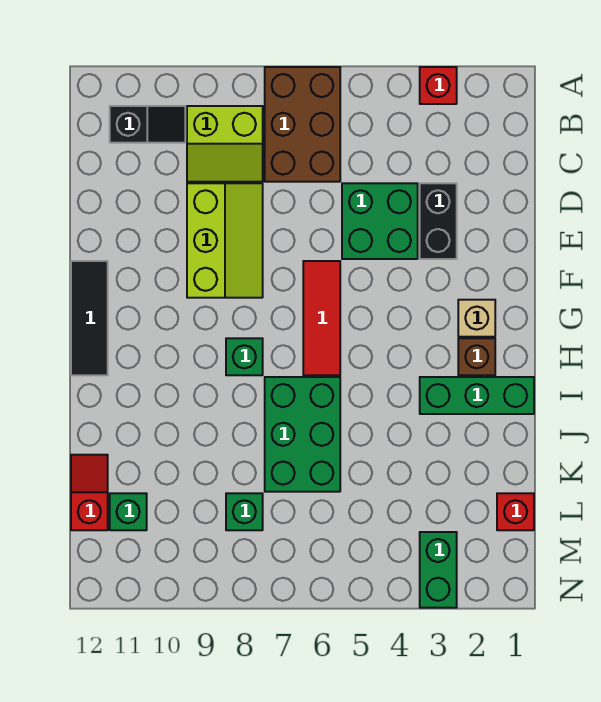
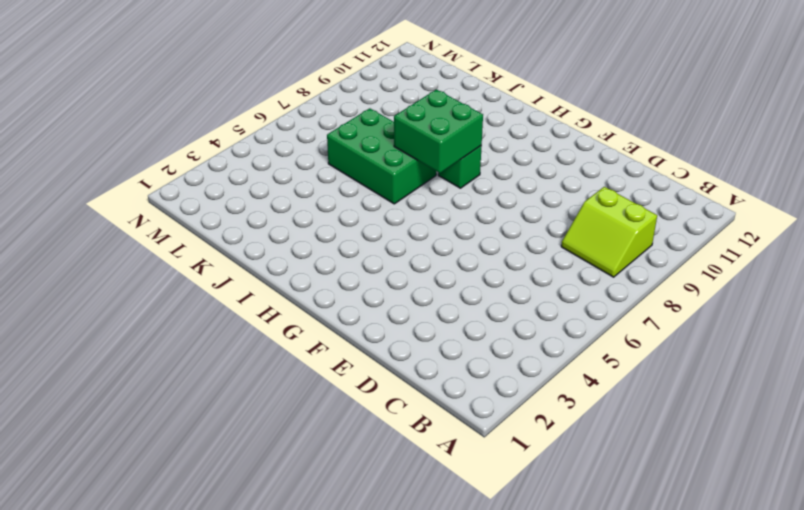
lime 2x2 slope [561,187,657,277] -> lime 2x2 slope turned to [187,106,263,182]
green 2x2 brick [394,89,483,173] -> green 2x2 brick moved to [342,183,418,259]
none -> red 1x1 brick [420,67,457,104]
none -> brown 2x3 brick [265,67,340,182]
none -> black 1x2 slope [110,106,185,143]

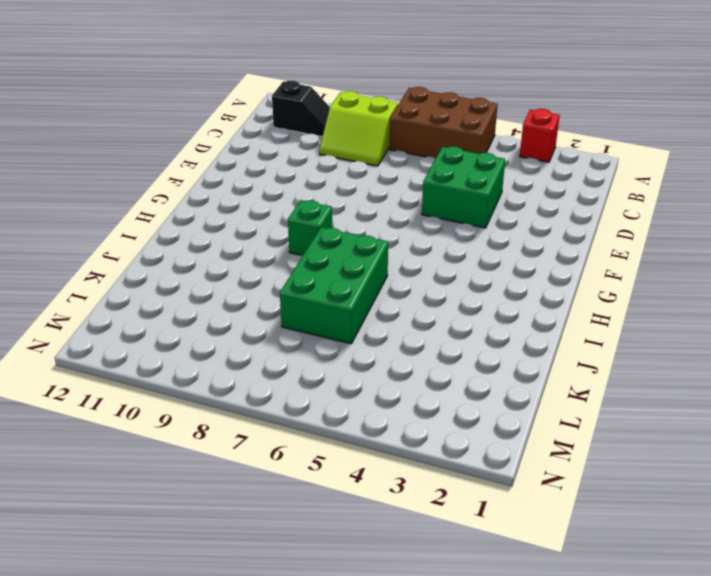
brown 2x3 brick [389,87,498,158] -> brown 2x3 brick turned to [265,67,340,182]
none -> black 1x2 brick [420,183,457,259]
none -> lime 2x3 slope [187,183,263,298]
none -> red 1x3 tile [303,261,340,375]

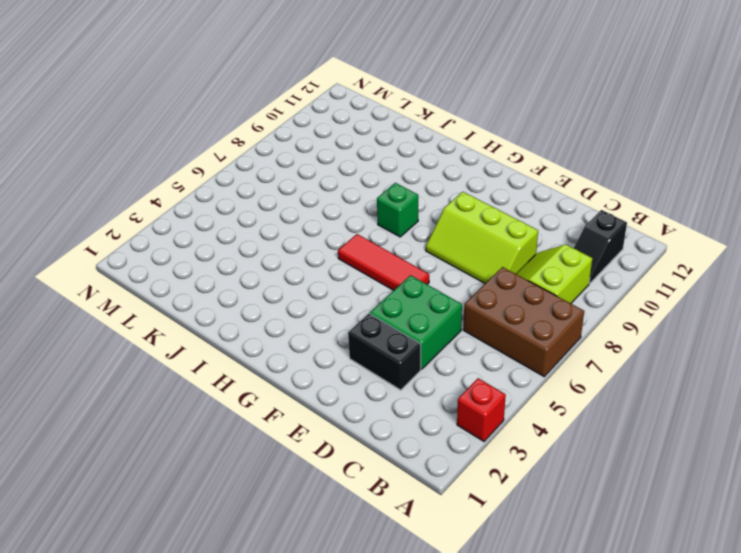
none -> black 1x3 tile [71,261,108,375]
none -> tan 1x1 brick [458,300,495,337]
none -> brown 1x1 brick [458,338,495,375]

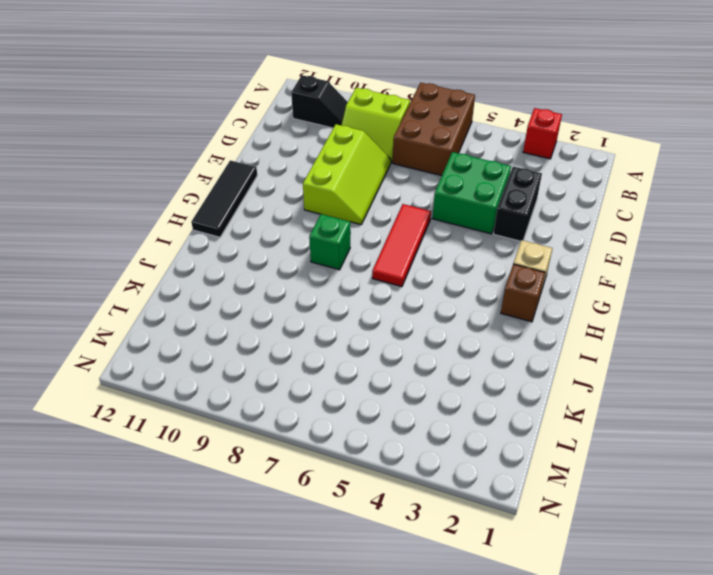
none -> green 1x3 brick [420,377,534,414]
none -> green 2x3 brick [265,377,340,492]
none -> red 1x2 slope [71,455,108,530]

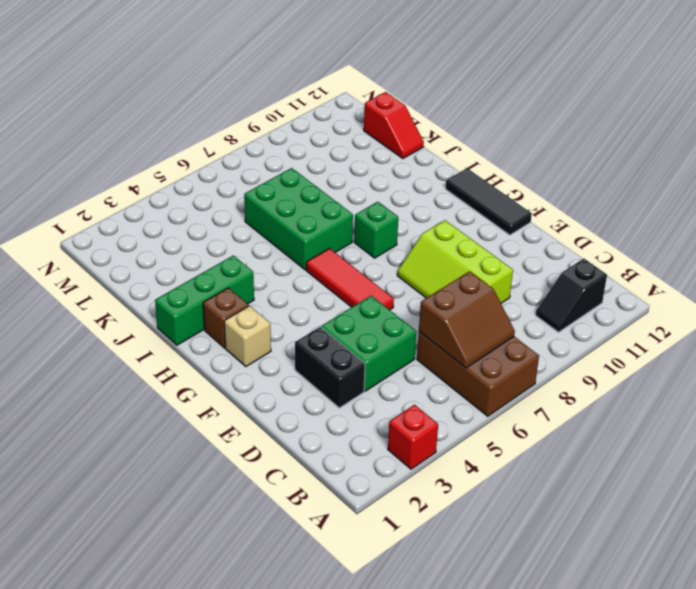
brown 2x2 slope [419,271,515,368] -> none
none -> lime 2x2 slope [187,106,263,182]
none -> red 1x1 brick [497,493,534,530]
none -> green 1x1 brick [226,493,263,530]

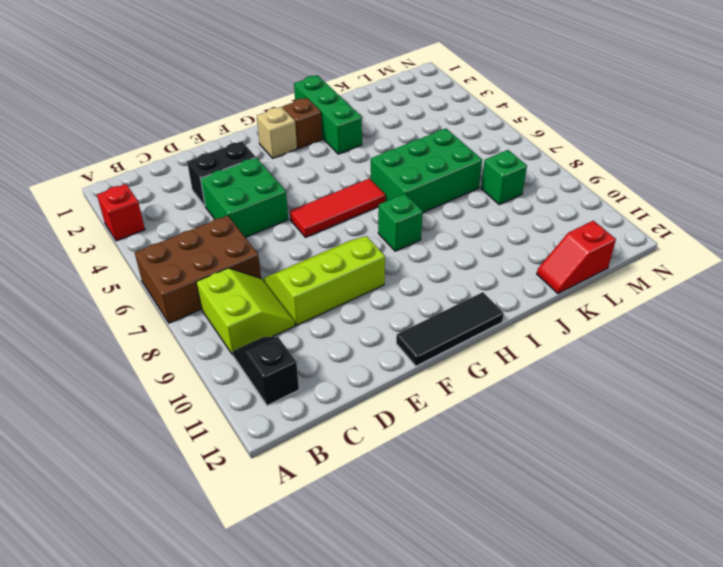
none -> red 1x1 brick [497,493,534,530]
none -> green 1x1 brick [110,493,147,530]
none -> green 1x2 brick [420,532,457,608]

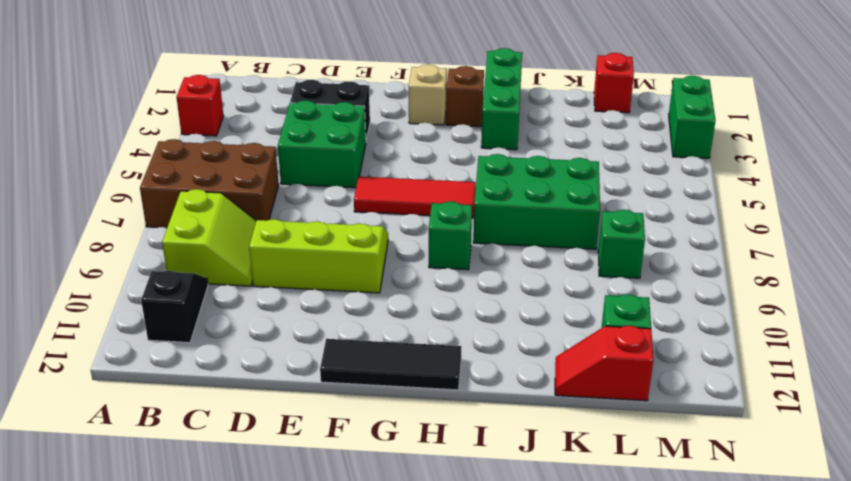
green 1x2 brick [669,76,716,158] -> green 1x2 brick turned to [420,532,457,608]

